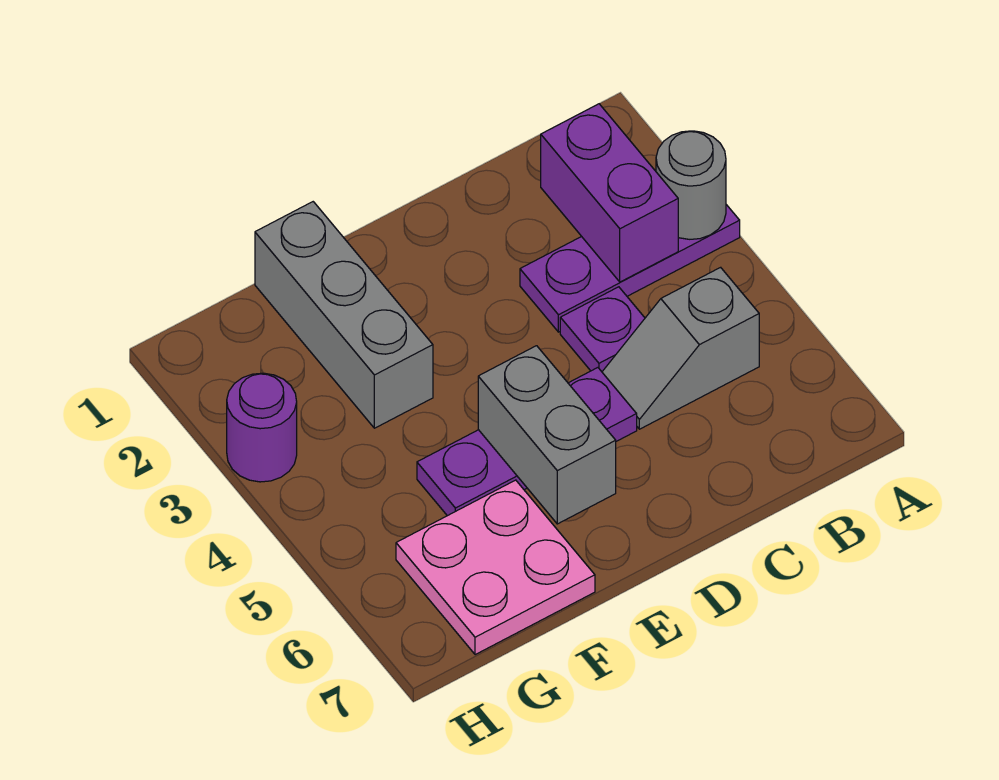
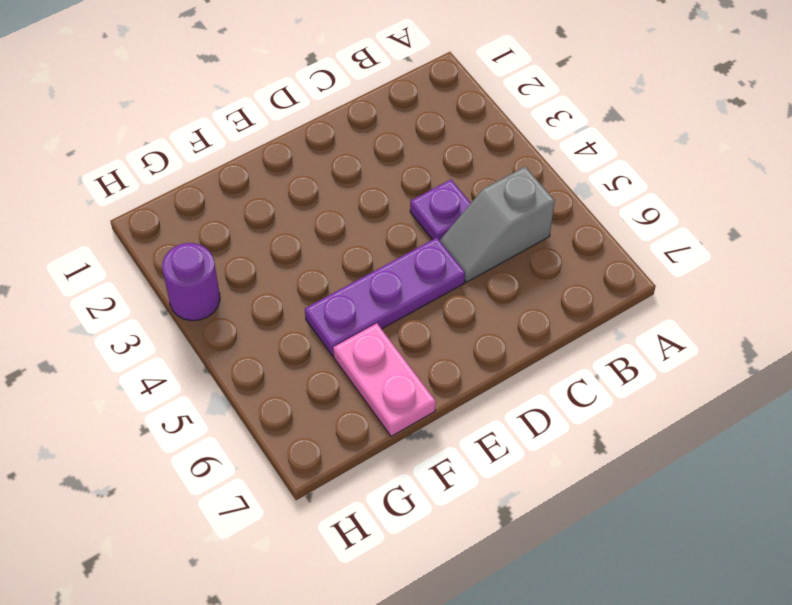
pink 1x2 plate [333,323,436,436] -> pink 2x2 plate [396,480,595,655]
none -> purple 1x3 plate [520,205,740,332]
none -> grey 1x3 brick [255,202,433,428]

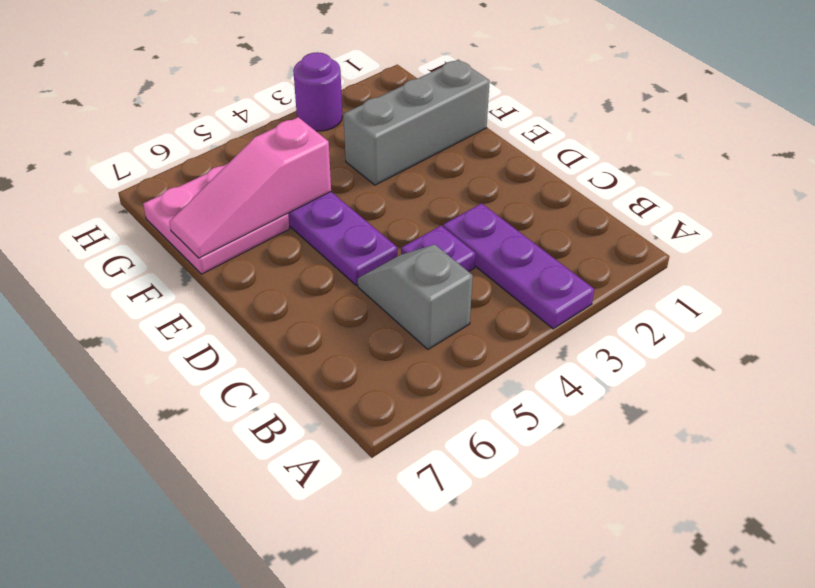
pink 1x3 slope [169,117,331,258] -> none
none -> grey 1x1 round brick [656,131,726,239]
none -> purple 1x2 brick [541,104,678,282]

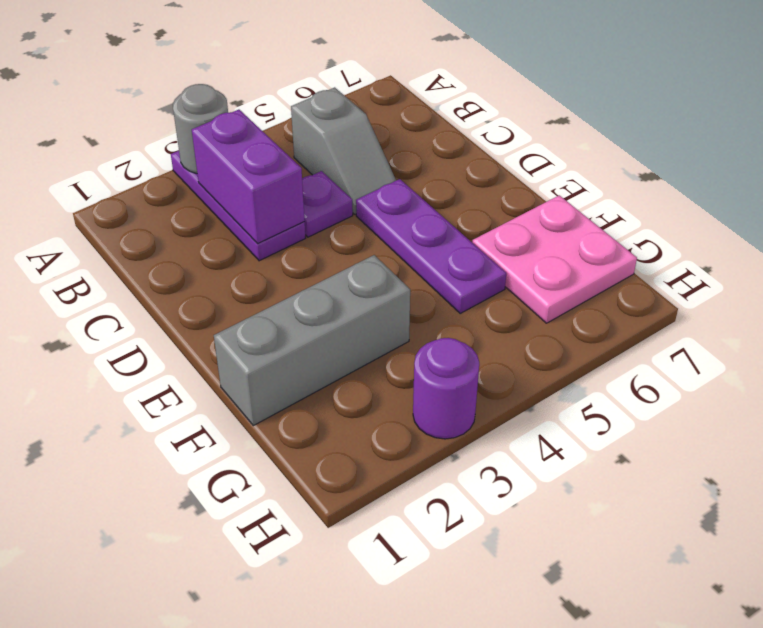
purple 1x2 brick [192,110,305,243] -> purple 1x2 brick turned to [541,104,678,282]
none -> grey 1x2 brick [478,346,616,524]

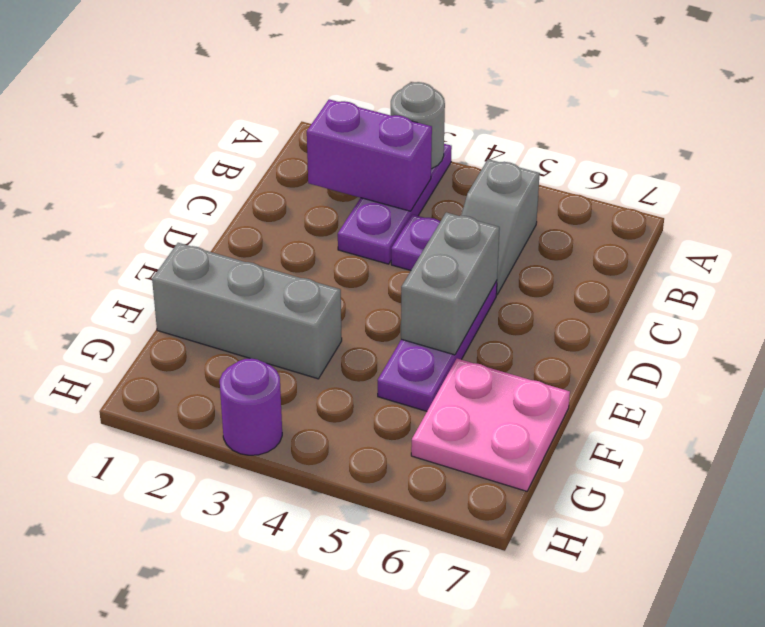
grey 1x2 brick [401,212,500,355] -> grey 1x2 brick turned to [478,346,616,524]

